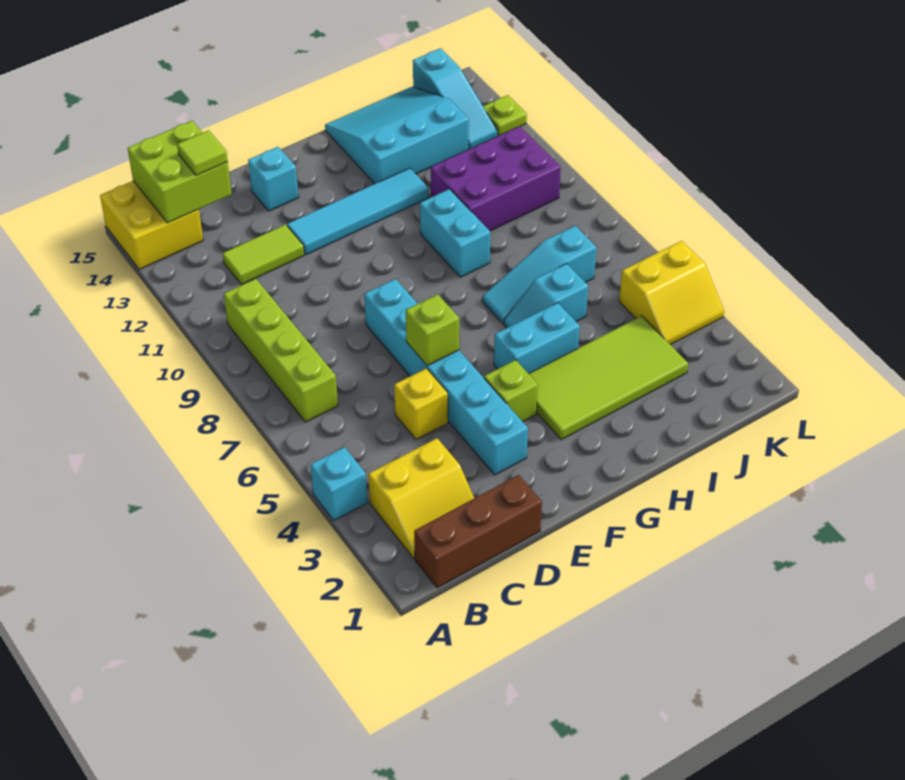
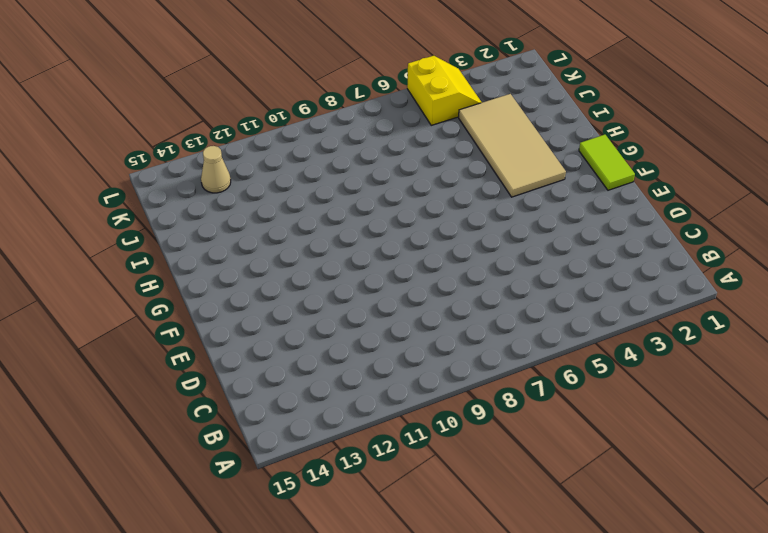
lime 1x2 tile [579,135,635,190] -> lime 1x2 tile moved to [223,225,304,285]
tan 2x4 tile [459,94,566,197] -> lime 2x4 tile [529,316,688,440]
tan 1x1 cone [201,146,231,193] -> cyan 1x3 slope [413,48,498,149]
none -> cyan 1x1 brick [311,447,367,520]
none -> yellow 2x2 brick [100,181,203,269]
none -> brown 1x3 brick [414,475,542,588]

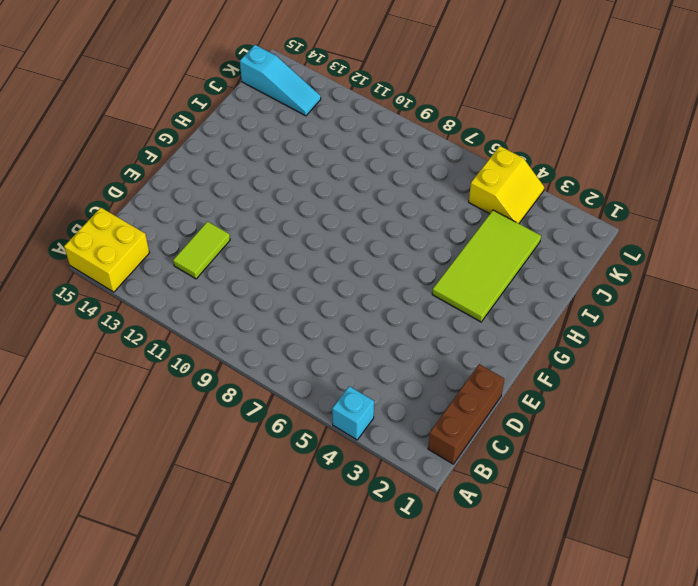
none -> yellow 2x2 slope [368,438,474,558]
none -> lime 1x4 brick [224,279,338,422]
none -> yellow 1x1 brick [394,368,448,439]

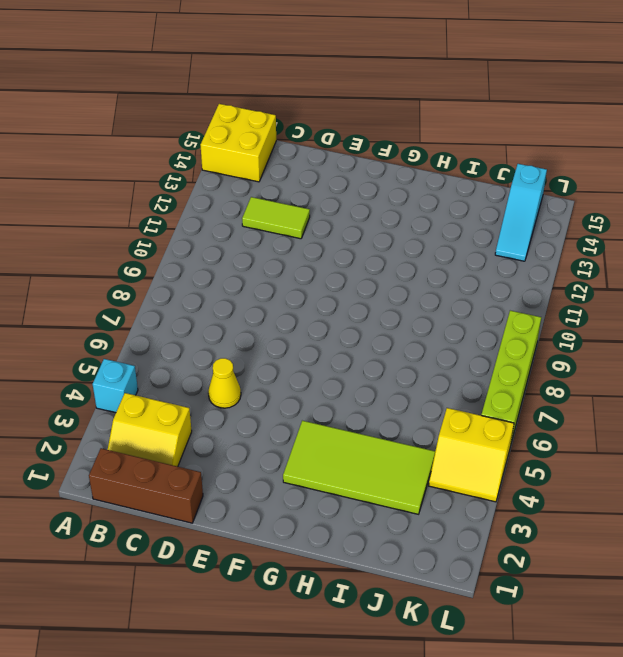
yellow 1x1 cone [208,358,241,408] -> yellow 1x1 brick [394,368,448,439]
lime 1x4 brick [481,311,541,442] -> lime 1x4 brick moved to [224,279,338,422]
none -> cyan 1x6 brick [364,279,528,475]
none -> cyan 1x4 tile [287,168,429,255]
none -> cyan 1x1 brick [248,147,299,211]

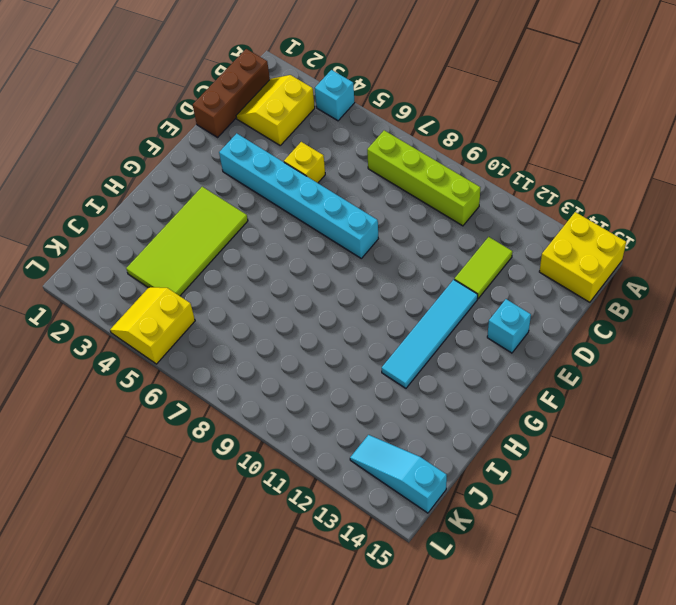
none -> lime 1x1 brick [484,360,538,422]
none -> cyan 1x2 brick [494,303,580,374]
none -> cyan 1x2 slope [504,264,588,328]

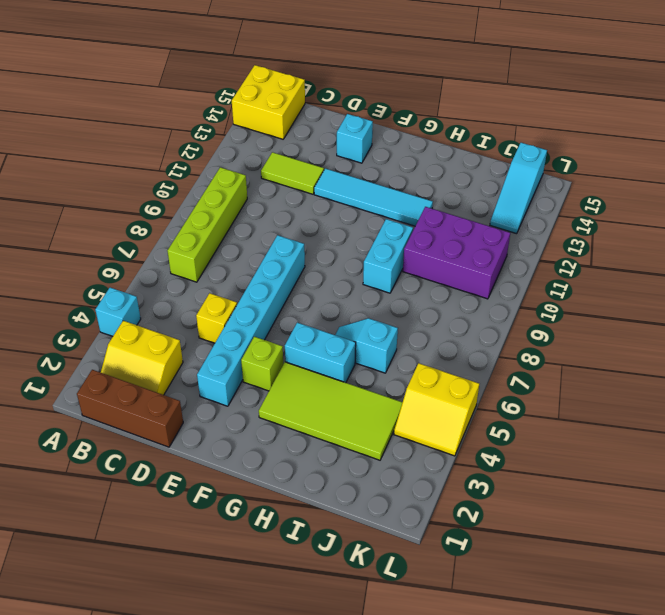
none -> cyan 1x3 slope [482,226,597,323]
none -> cyan 3x3 slope [325,87,469,184]
none -> lime 1x1 plate [483,95,527,136]

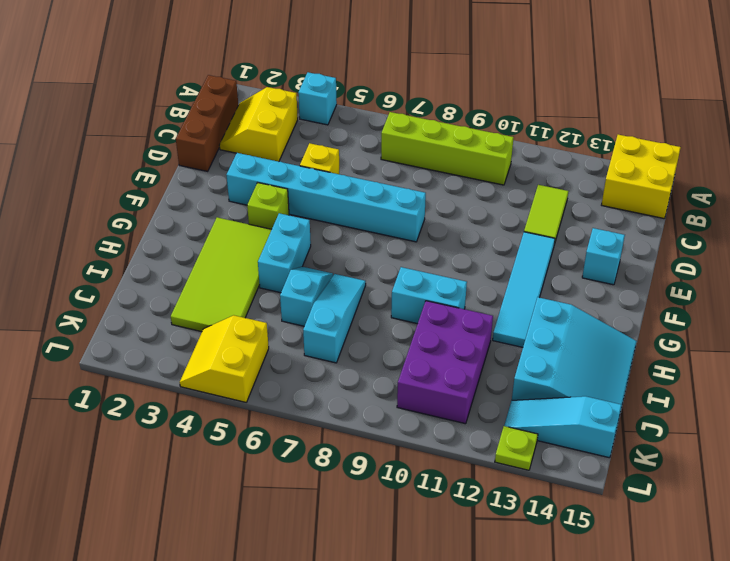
none -> lime 2x2 brick [128,121,232,223]
none -> lime 1x1 brick [406,294,459,366]
none -> lime 1x1 tile [177,130,228,175]

